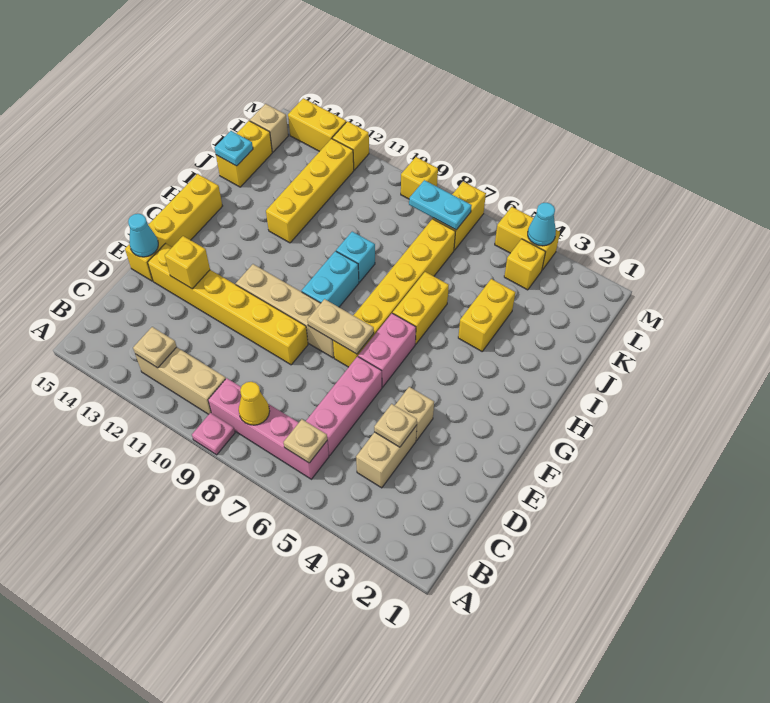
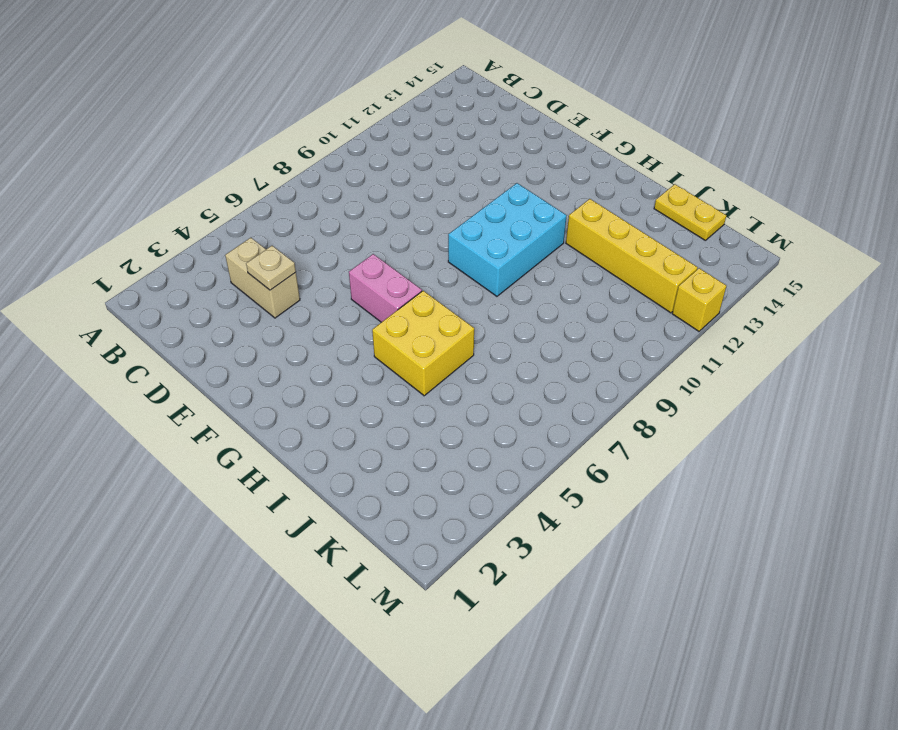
cyan 2x3 brick [448,183,567,296] -> cyan 1x2 brick [302,251,359,307]
yellow 2x2 brick [372,291,474,396] -> yellow 1x2 brick [393,272,449,344]
yellow 1x2 plate [654,184,726,241] -> yellow 1x2 brick [216,121,272,187]
none -> pink 1x1 plate [192,413,235,455]
none -> pink 1x4 brick [208,378,329,479]
none -> tan 1x3 brick [135,347,226,414]
none -> pink 1x3 brick [306,357,382,456]

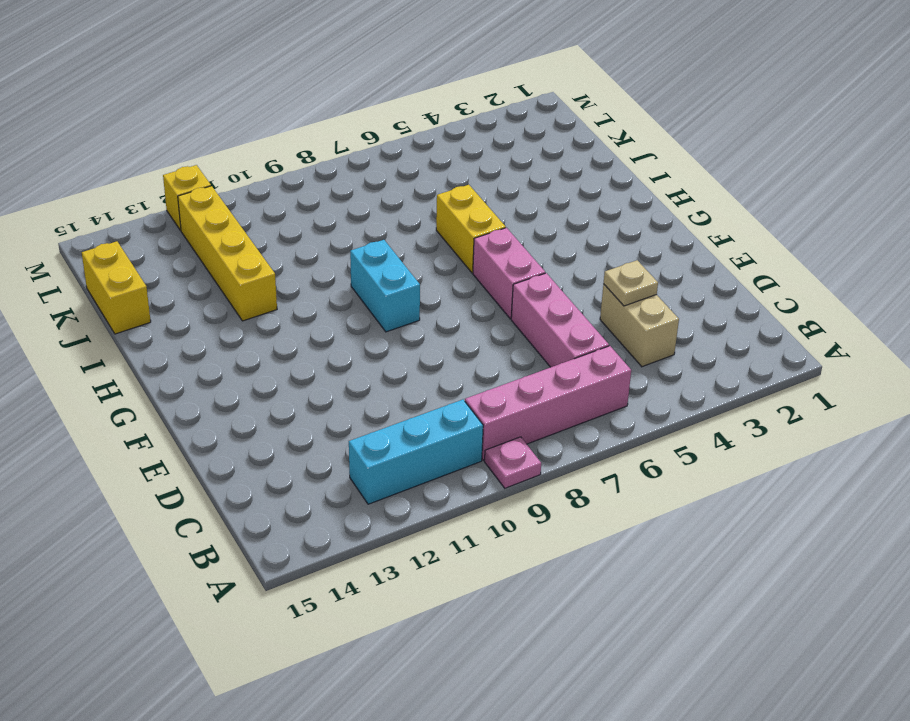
cyan 1x3 brick [349,400,483,504] -> tan 1x3 brick [135,347,226,414]
none -> tan 1x1 brick [395,387,434,440]
none -> yellow 1x6 brick [148,244,308,365]
none -> yellow 1x4 brick [125,174,222,281]
none -> yellow 1x6 brick [333,219,455,367]

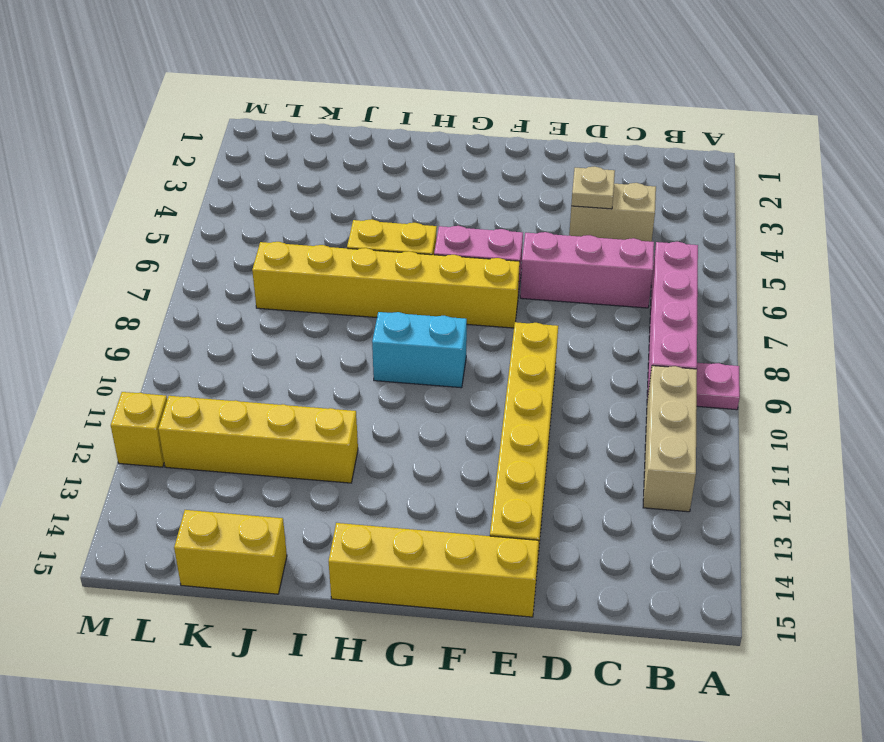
none -> tan 1x1 brick [395,387,434,440]
none -> tan 1x4 brick [236,264,334,358]
none -> yellow 1x2 brick [458,279,515,351]
none -> cyan 1x1 brick [336,232,375,282]

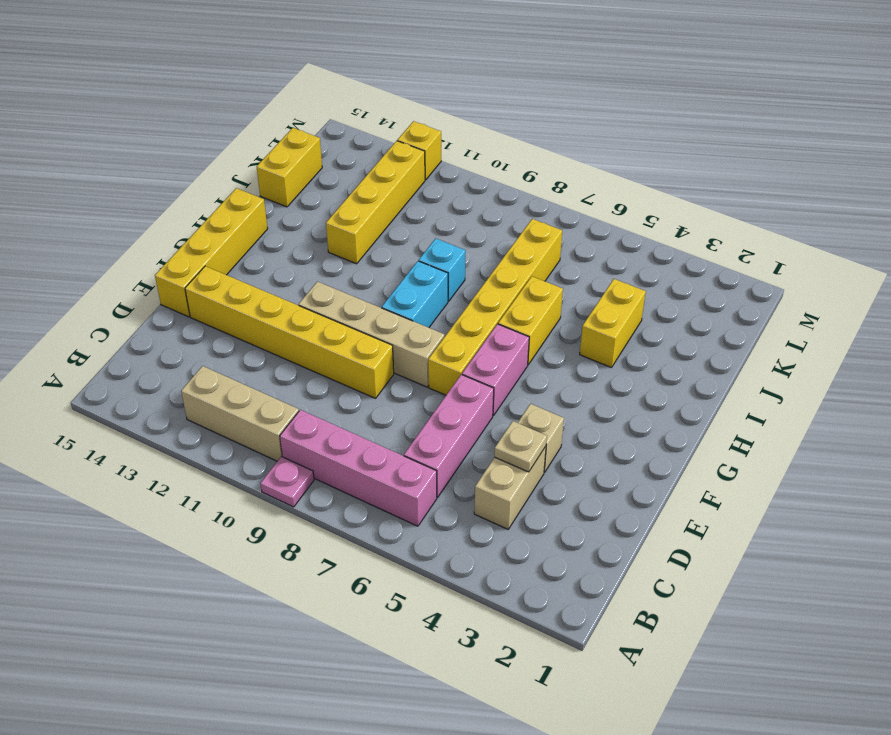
none -> yellow 1x1 brick [504,239,545,290]
none -> yellow 1x2 brick [433,182,486,250]
none -> tan 1x1 brick [250,104,288,152]
none -> yellow 1x2 brick [495,207,560,270]

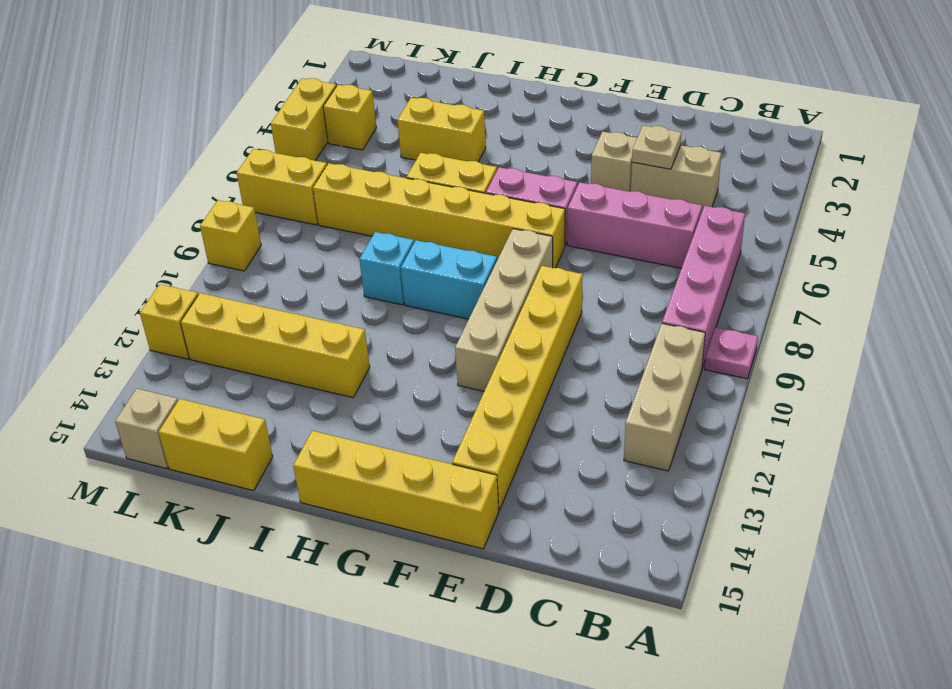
none -> yellow 1x2 brick [288,98,346,152]
none -> tan 1x1 plate [284,419,327,463]
none -> yellow 1x1 cone [239,382,270,425]
none -> tan 1x1 plate [133,327,177,368]

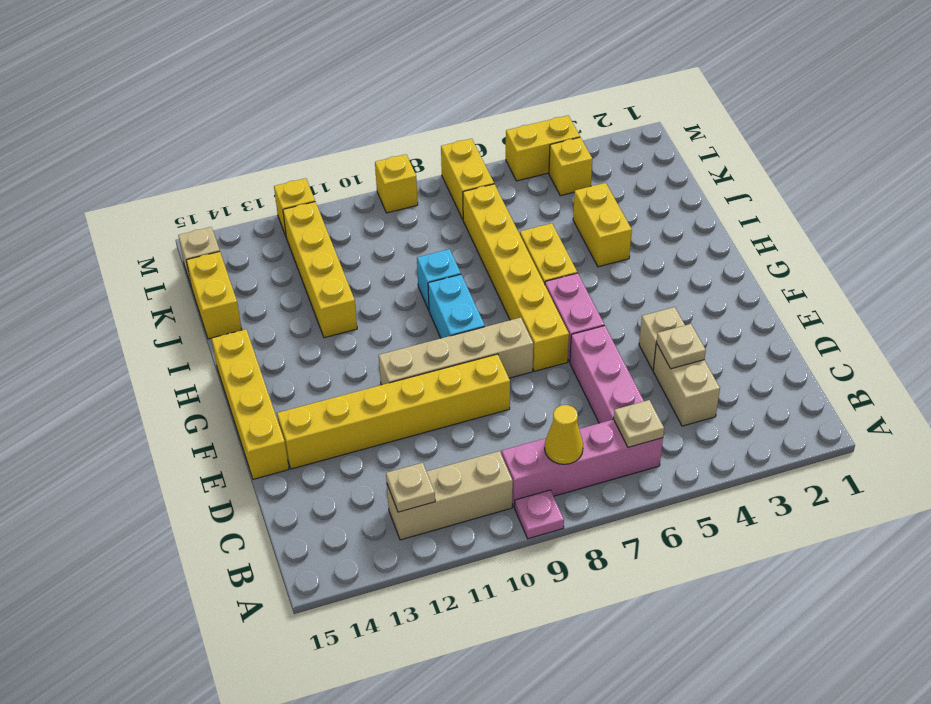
none -> yellow 1x2 brick [288,98,346,152]
none -> yellow 1x1 brick [165,236,210,289]
none -> cyan 1x1 cone [128,214,158,257]
none -> tan 1x2 plate [307,299,374,354]

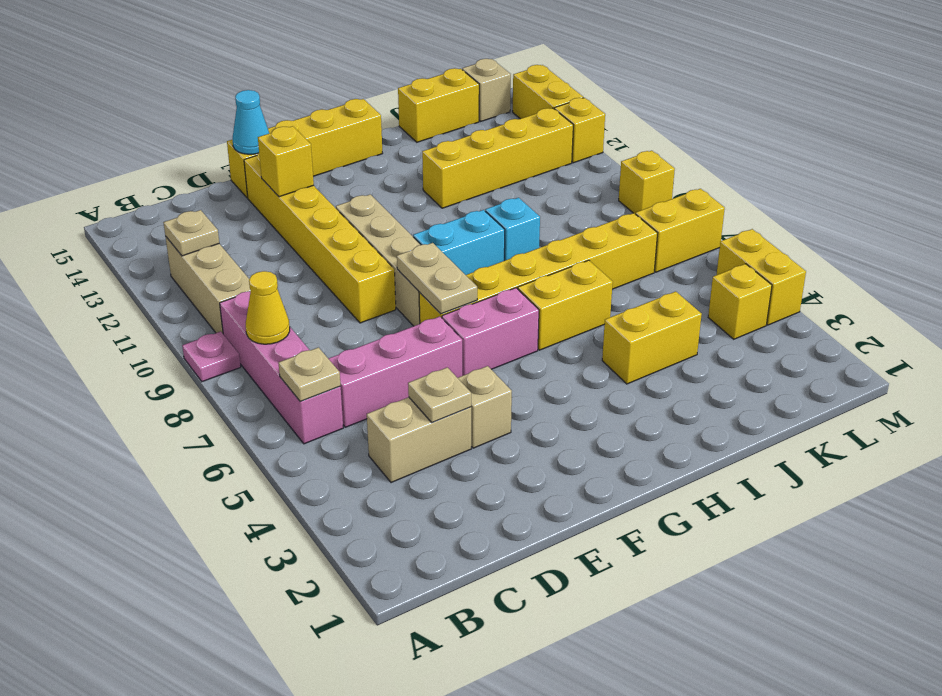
none -> cyan 1x1 plate [215,131,253,166]
none -> cyan 1x2 plate [409,180,472,230]
none -> cyan 1x1 cone [528,203,556,246]

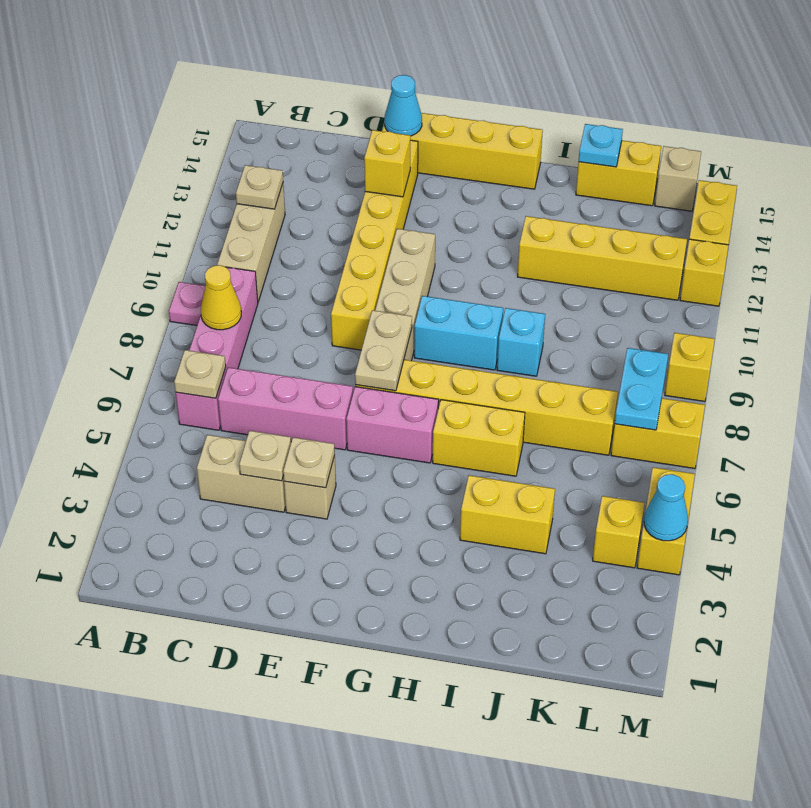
tan 1x1 plate [283,437,335,488] -> none

